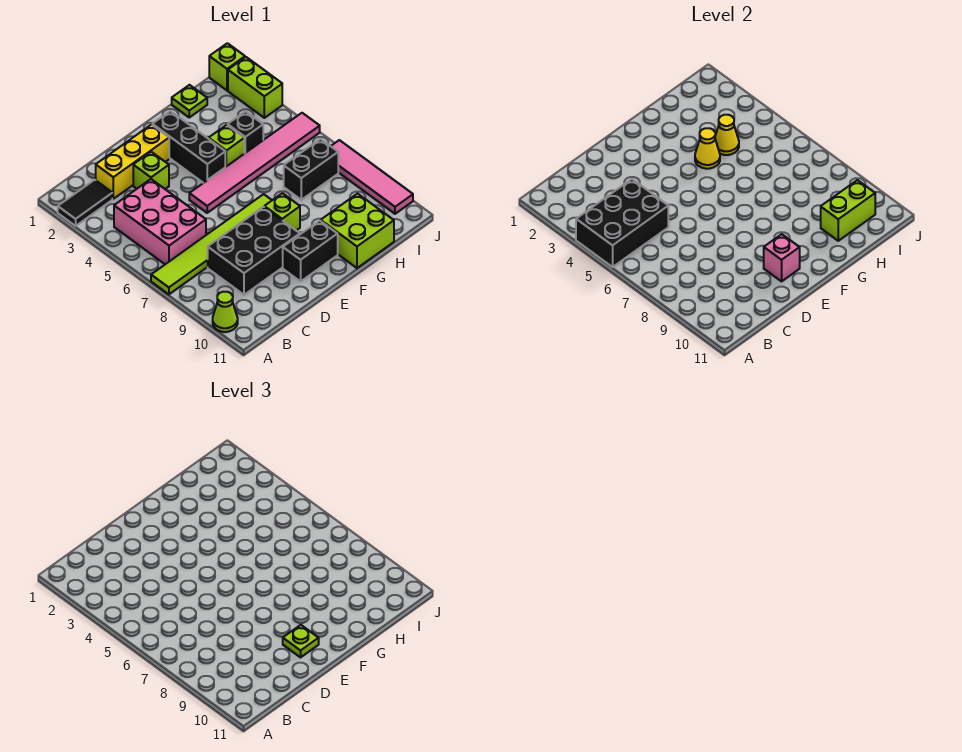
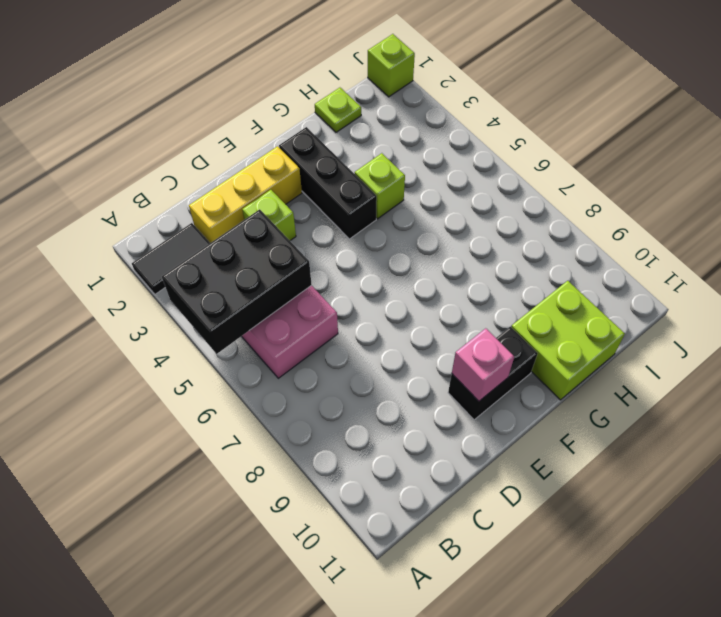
none -> lime 1x6 tile [151,194,272,294]
none -> lime 1x1 cone [213,292,238,332]
none -> black 2x3 brick [208,207,300,295]

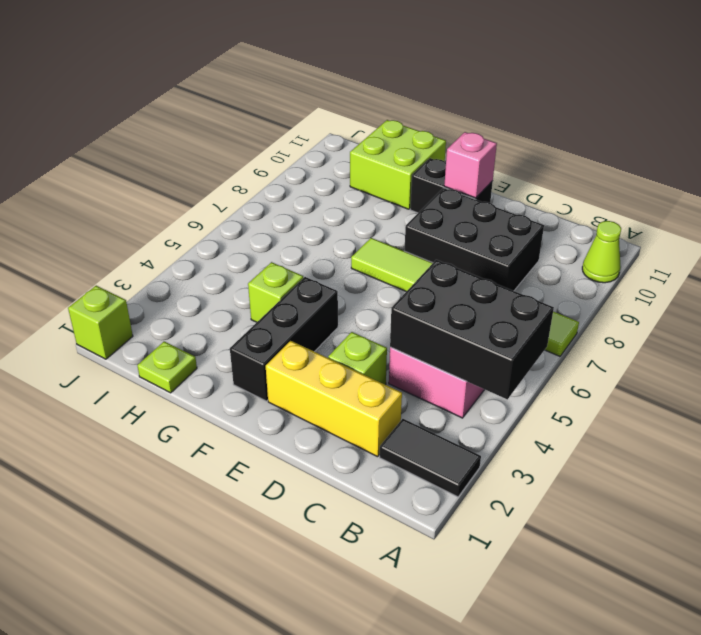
none -> pink 1x6 tile [189,113,320,213]
none -> lime 1x1 brick [264,193,300,231]
none -> black 1x1 brick [228,111,263,154]

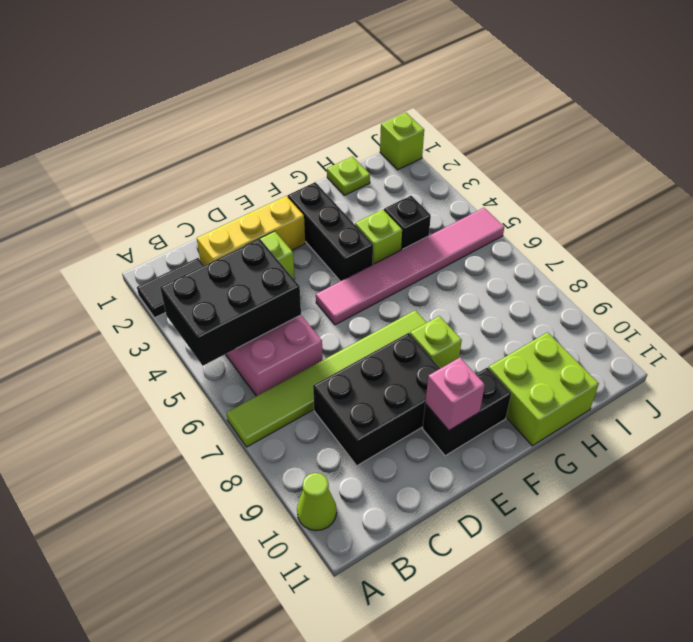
none -> black 1x2 brick [284,139,338,200]
none -> lime 1x2 brick [228,57,282,118]
none -> pink 1x4 tile [331,140,413,214]

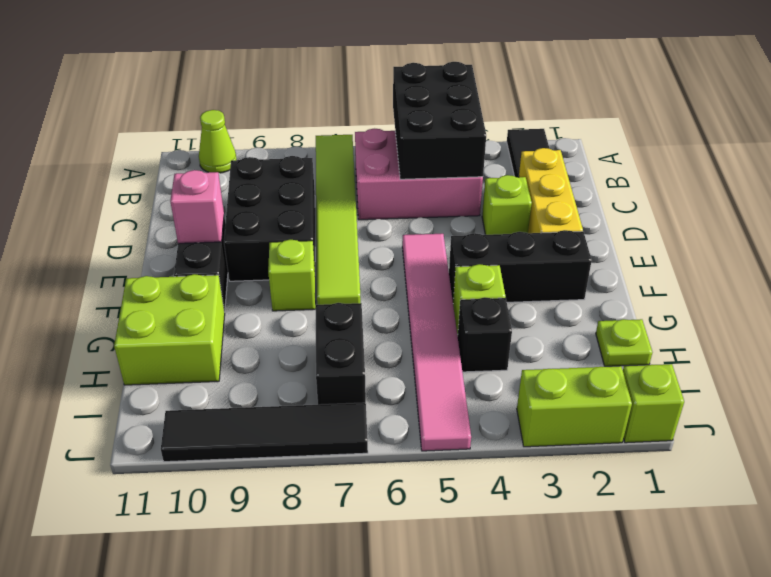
black 1x4 tile [161,403,368,462] -> pink 1x4 tile [331,140,413,214]
none -> yellow 1x1 cone [695,128,720,169]
none -> yellow 1x1 cone [715,115,739,155]
none -> lime 1x2 brick [821,180,875,241]

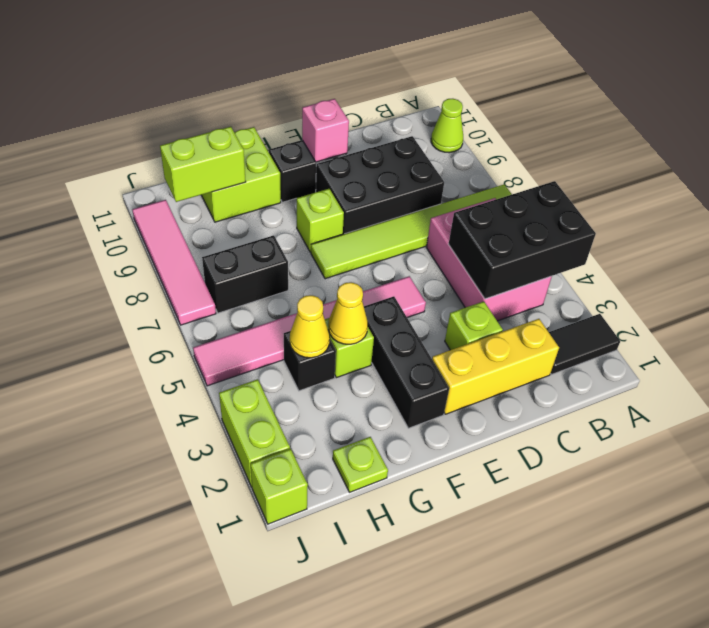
none -> lime 1x1 plate [283,625,319,657]

